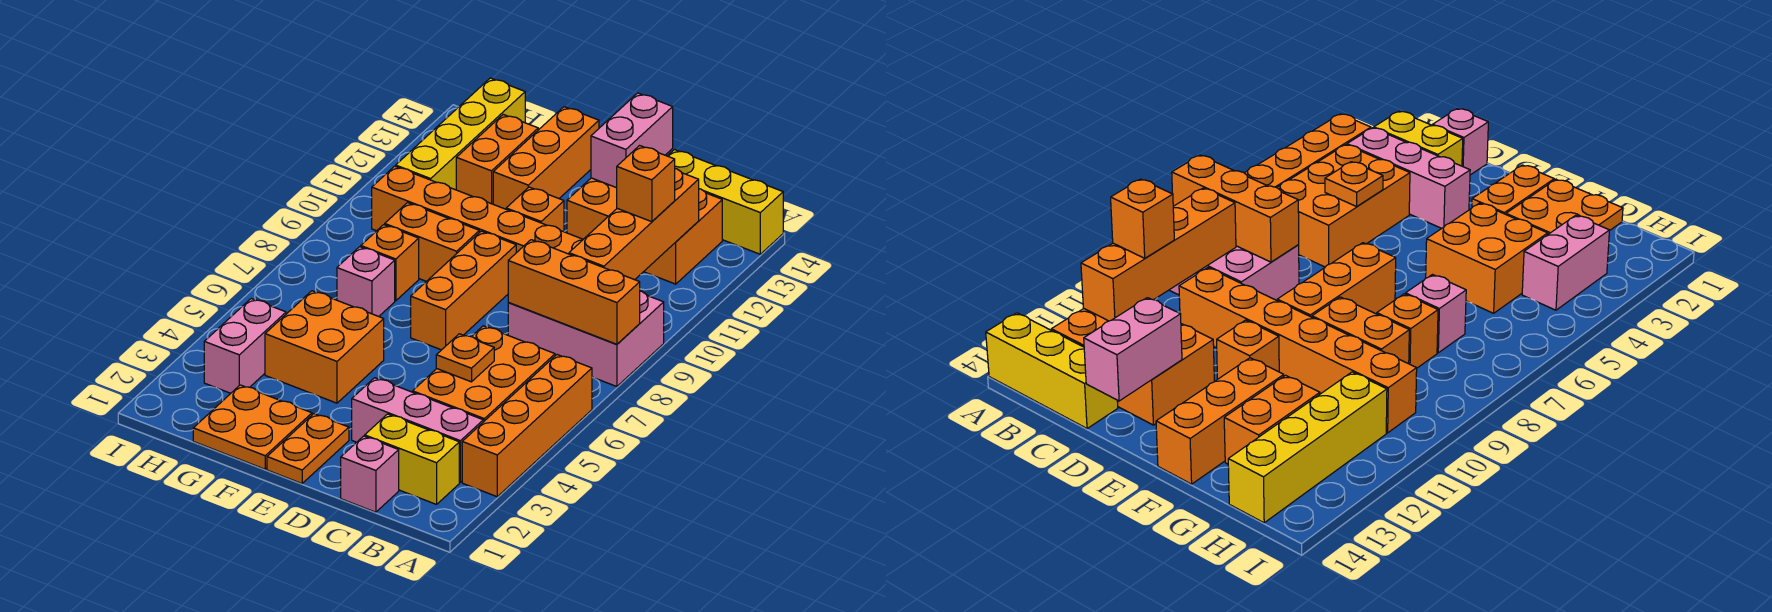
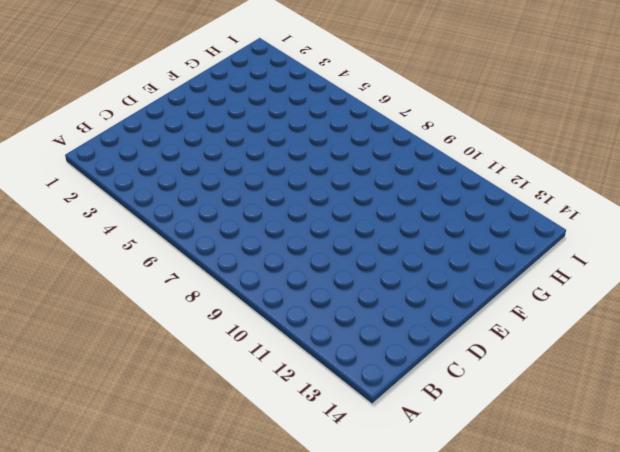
none -> orange 1x4 brick [462,355,592,497]
none -> pink 2x3 brick [508,291,664,387]
none -> yellow 1x3 brick [668,150,783,254]

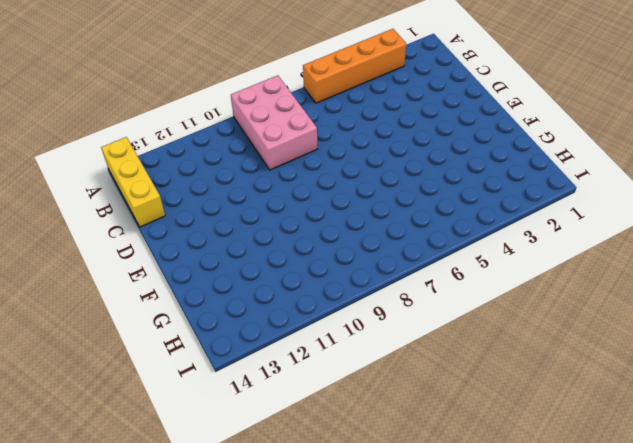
none -> yellow 1x2 brick [365,414,459,504]
none -> pink 1x3 brick [352,378,483,482]
none -> orange 2x3 brick [413,326,555,422]

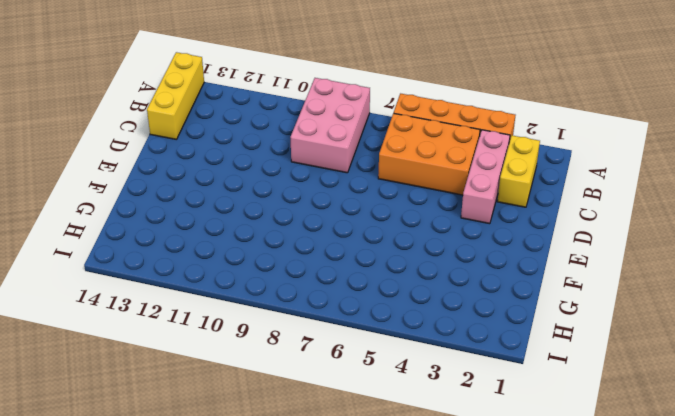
none -> orange 2x3 brick [567,178,722,284]
none -> pink 1x1 brick [341,436,399,512]
none -> orange 1x6 brick [372,166,583,254]

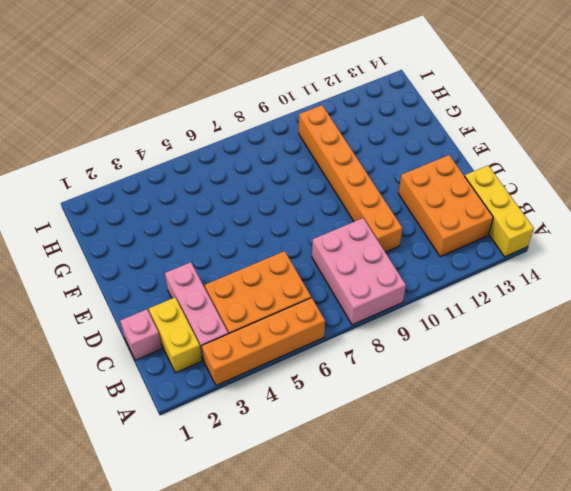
none -> orange 1x2 plate [267,414,349,484]
none -> orange 1x3 brick [411,231,516,350]
none -> orange 1x1 brick [506,187,564,232]

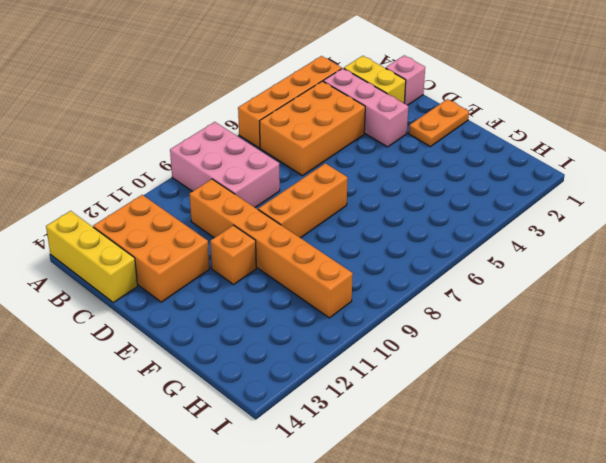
none -> orange 2x2 plate [193,385,312,469]
none -> orange 2x2 brick [265,291,384,403]
none -> orange 1x2 brick [385,203,479,281]

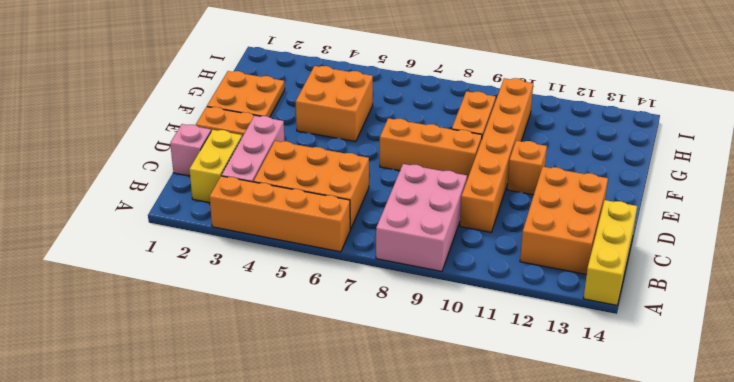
none -> orange 1x3 brick [493,107,599,209]
none -> pink 1x1 brick [337,247,395,316]
none -> orange 1x1 brick [361,225,419,301]

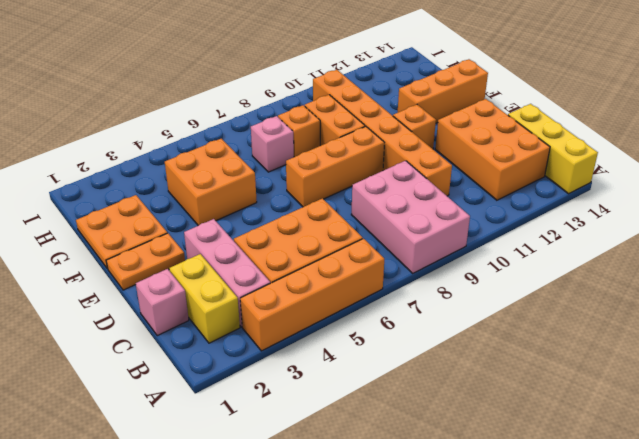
none -> orange 1x2 brick [456,114,538,204]
none -> pink 1x2 brick [204,299,286,393]
none -> yellow 1x4 brick [396,78,525,190]

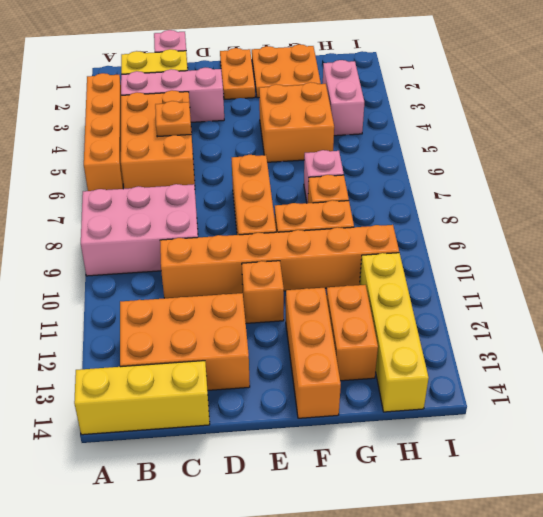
none -> orange 1x3 brick [508,240,640,344]
none -> orange 1x4 brick [569,169,699,280]
none -> pink 1x2 brick [591,93,673,188]

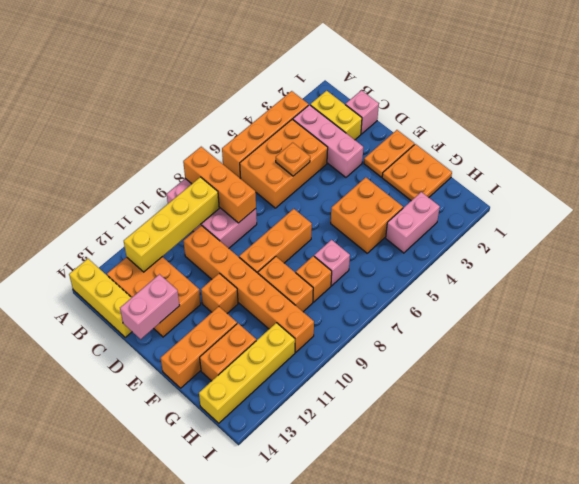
yellow 1x4 brick [124,177,219,272] -> orange 1x4 brick [569,169,699,280]
none -> orange 1x1 brick [617,146,675,222]

